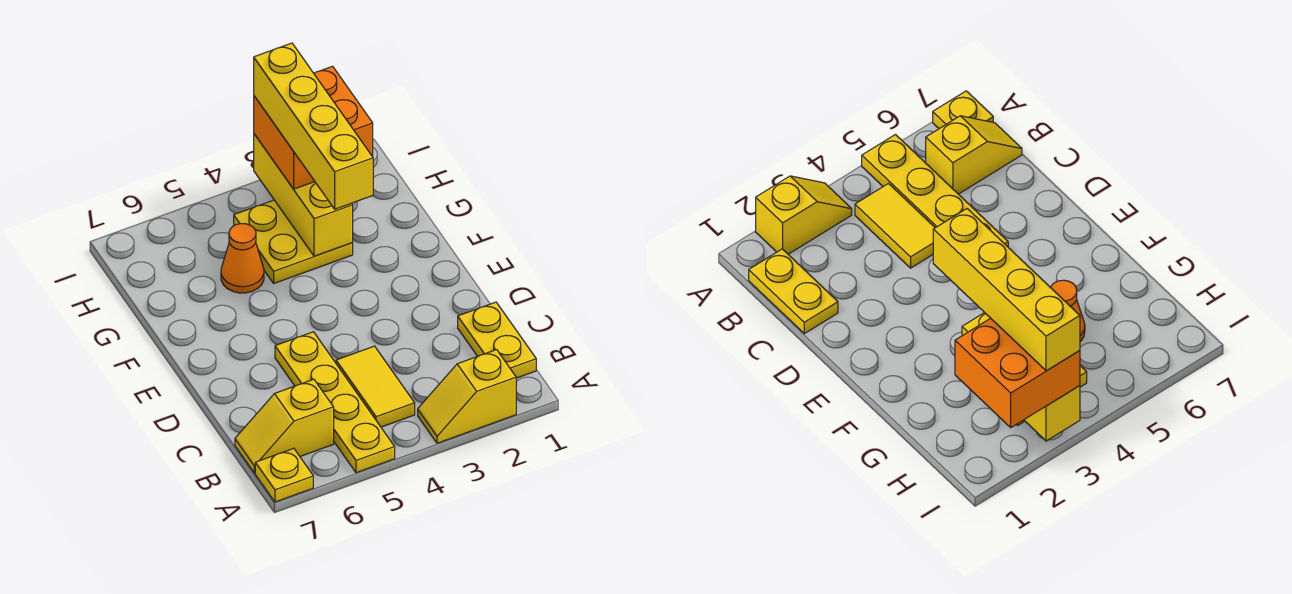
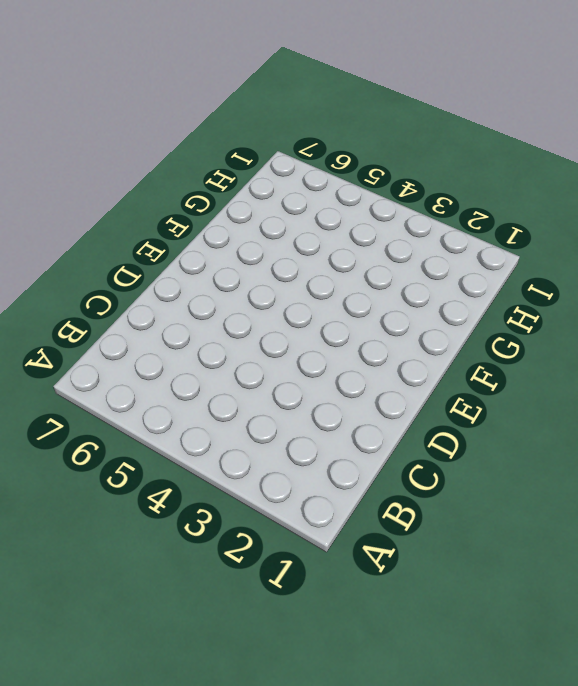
none -> yellow 1x2 slope [418,350,516,443]
none -> yellow 1x4 plate [275,332,395,473]

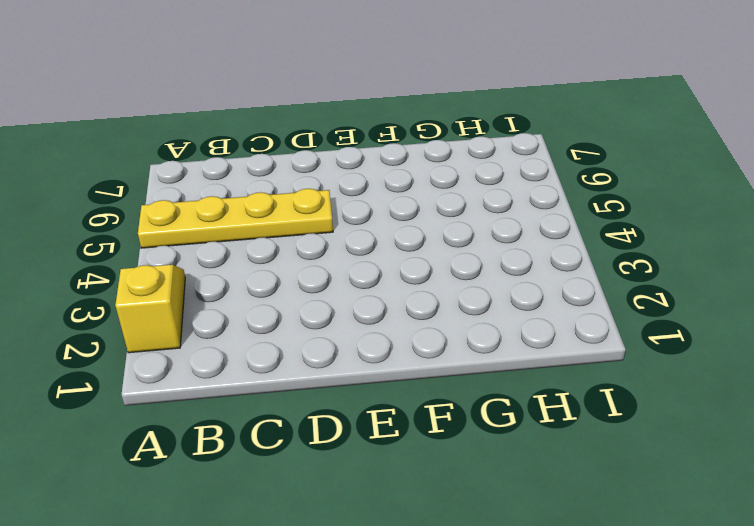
none -> yellow 1x1 plate [255,448,313,502]
none -> yellow 1x2 plate [458,302,536,378]

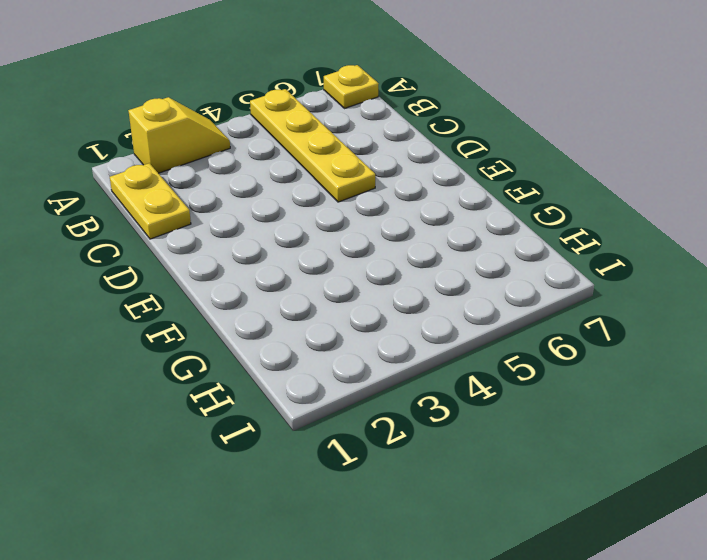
none -> yellow 1x2 tile [336,346,415,427]
none -> yellow 1x2 slope [235,379,334,473]

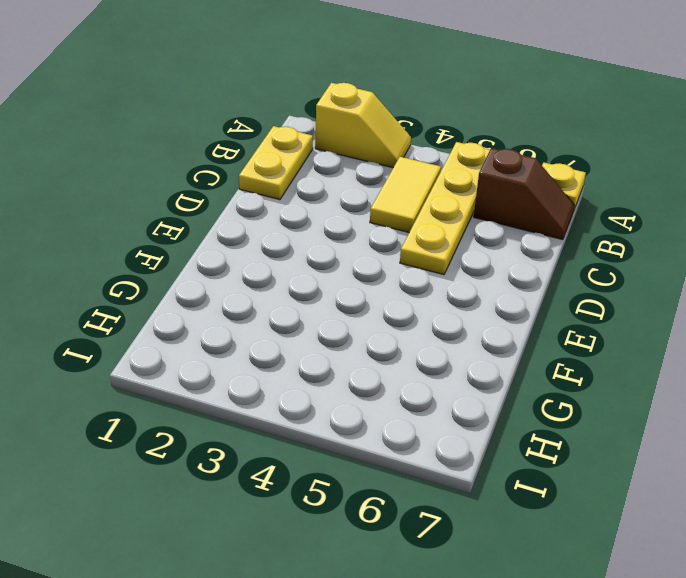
brown 1x2 slope [474,148,574,240] -> yellow 1x2 slope [235,379,334,473]
none -> yellow 2x2 plate [234,200,353,283]
none -> orange 1x1 cone [221,224,264,293]

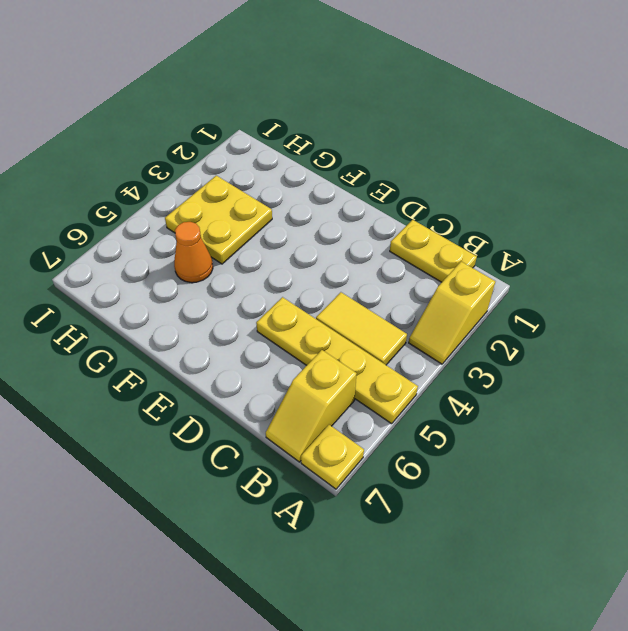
none -> yellow 1x3 brick [254,134,353,256]
none -> orange 2x2 brick [254,66,373,189]

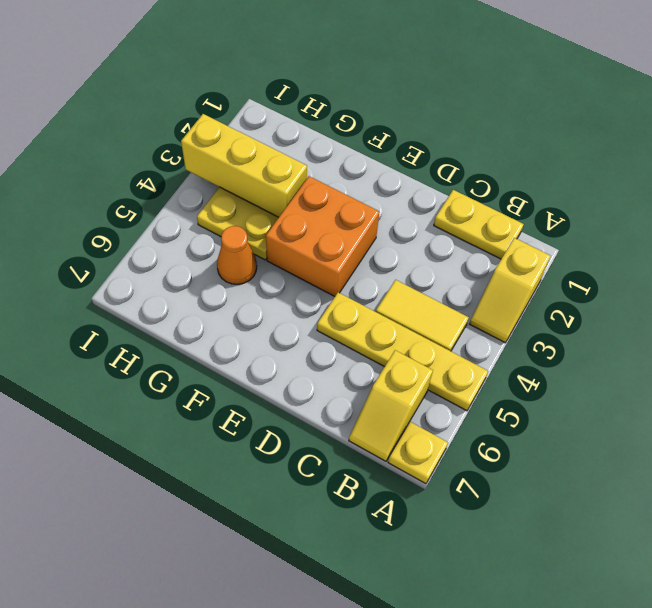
orange 2x2 brick [266,176,379,296] -> orange 2x2 brick moved to [254,66,373,189]
none -> yellow 1x4 brick [254,43,373,209]

